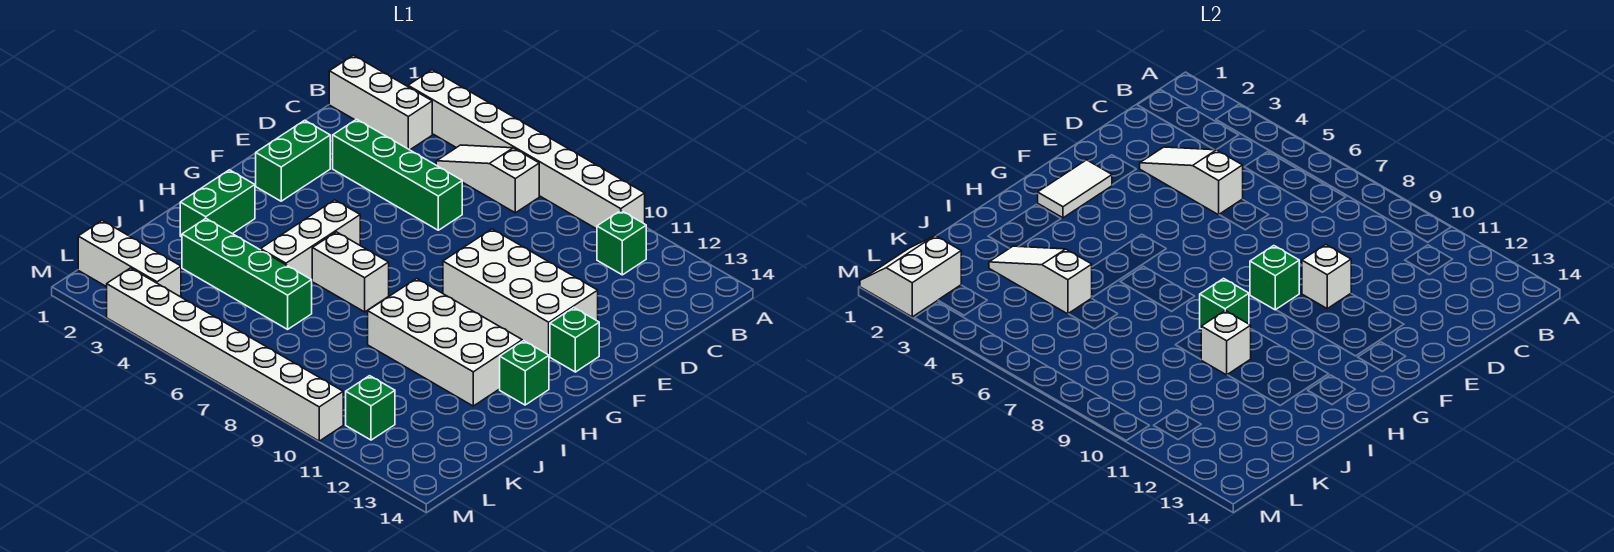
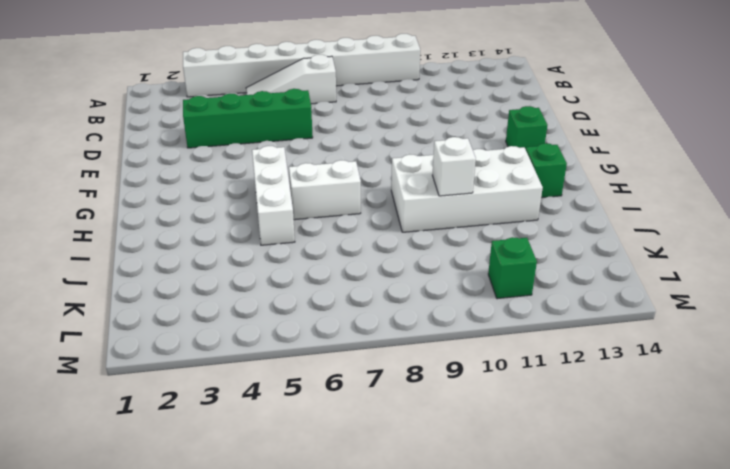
none -> white 1x3 brick [329,55,432,150]
none -> green 1x1 brick [597,211,646,275]
none -> green 1x2 brick [256,120,330,201]

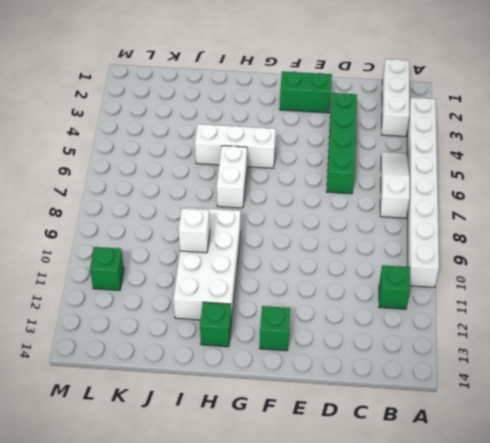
none -> white 2x4 brick [443,229,598,356]
none -> green 1x2 brick [180,170,255,237]
none -> green 1x4 brick [182,219,312,329]

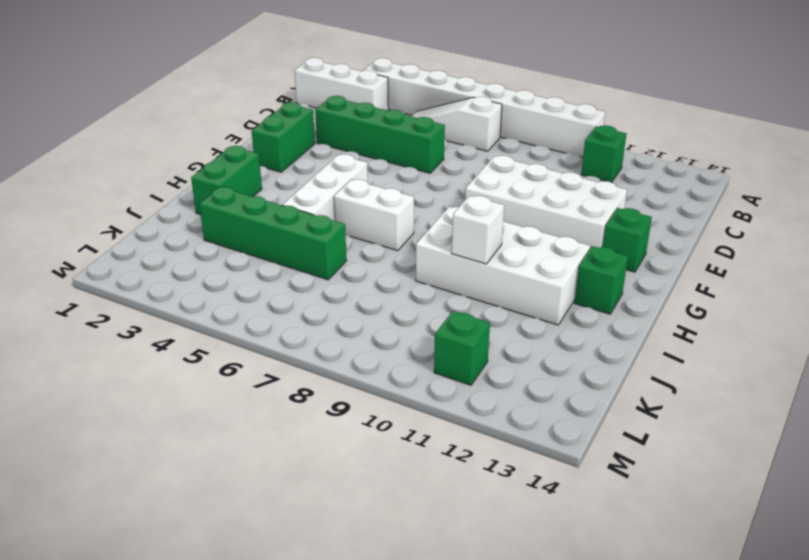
none -> white 1x3 brick [78,221,181,297]
none -> white 1x8 brick [107,268,343,441]
none -> white 1x3 slope [1140,147,1243,215]

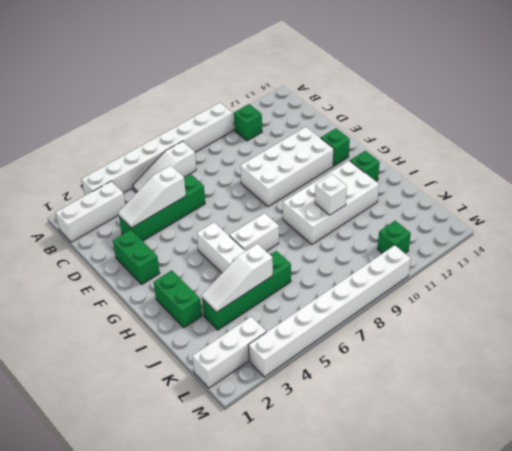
none -> white 1x1 brick [1302,245,1351,309]
none -> white 1x2 tile [1038,160,1112,218]
none -> green 1x1 brick [1250,246,1299,310]

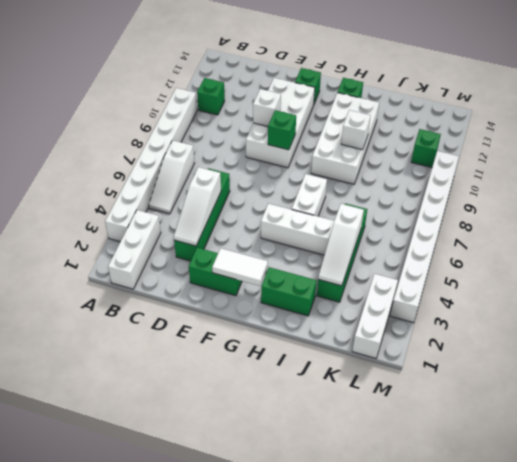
none -> green 1x1 brick [1200,279,1249,329]
none -> white 2x2 slope [860,236,961,317]

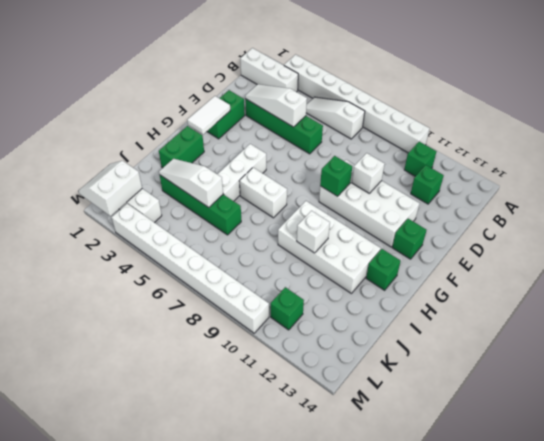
green 1x1 brick [411,165,444,204] -> green 1x1 brick moved to [1200,279,1249,329]

